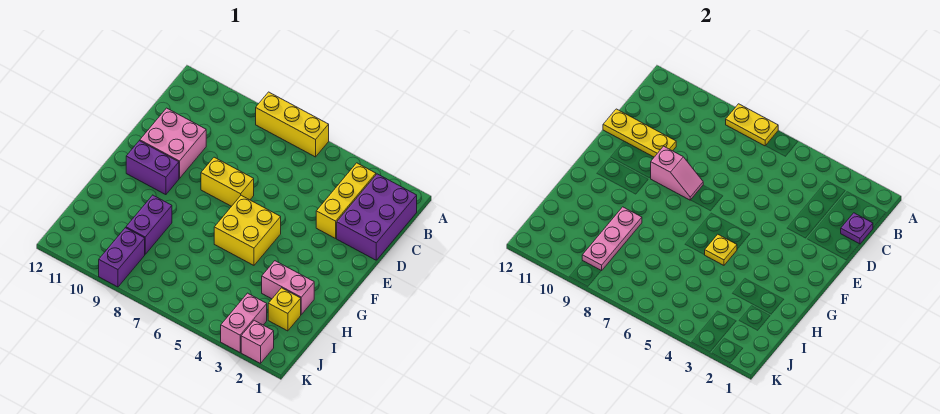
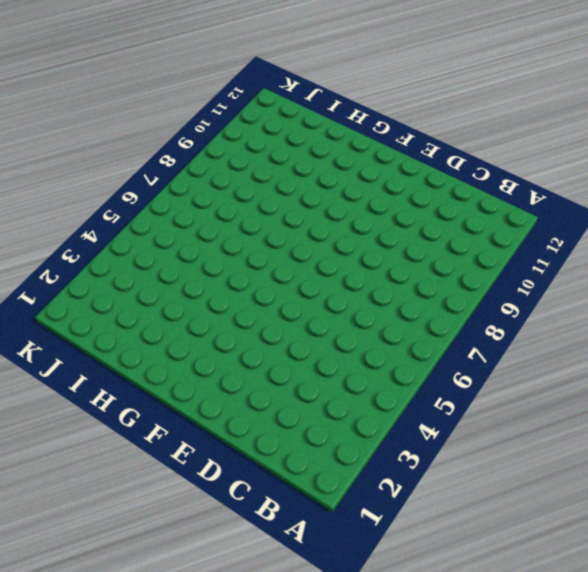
none -> yellow 1x3 brick [256,92,329,157]
none -> purple 2x3 brick [337,174,417,260]
none -> yellow 1x3 brick [316,163,376,238]

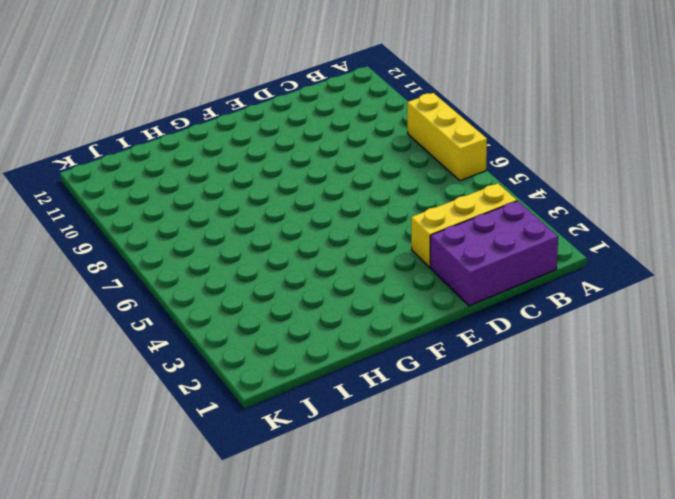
none -> pink 2x2 brick [140,108,206,178]
none -> yellow 1x2 brick [201,157,254,206]
none -> yellow 2x2 brick [214,195,281,265]

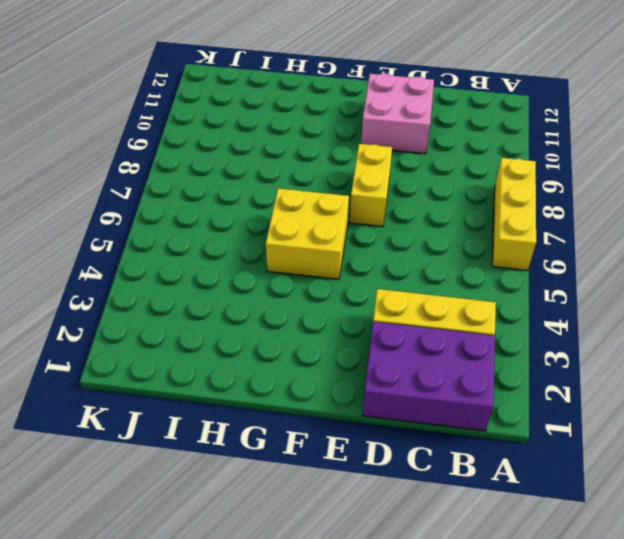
none -> purple 1x2 brick [126,141,179,195]
none -> pink 1x2 brick [262,261,314,314]
none -> purple 1x2 brick [126,195,172,254]

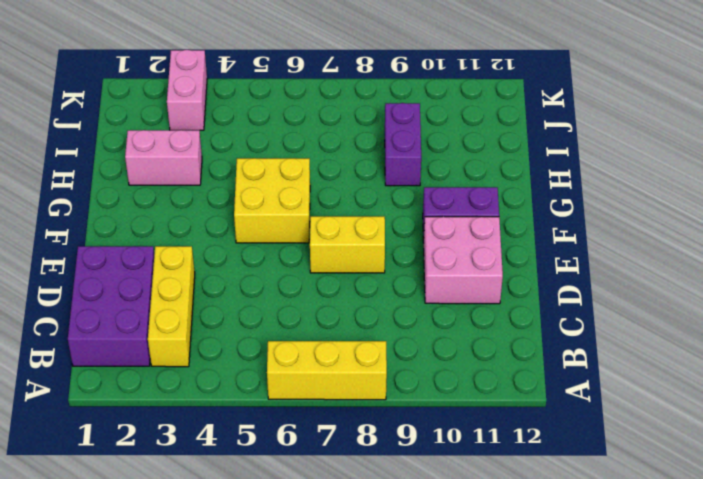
none -> yellow 1x1 brick [268,288,301,331]
none -> purple 1x2 brick [99,228,145,287]
none -> pink 1x1 brick [241,320,274,363]

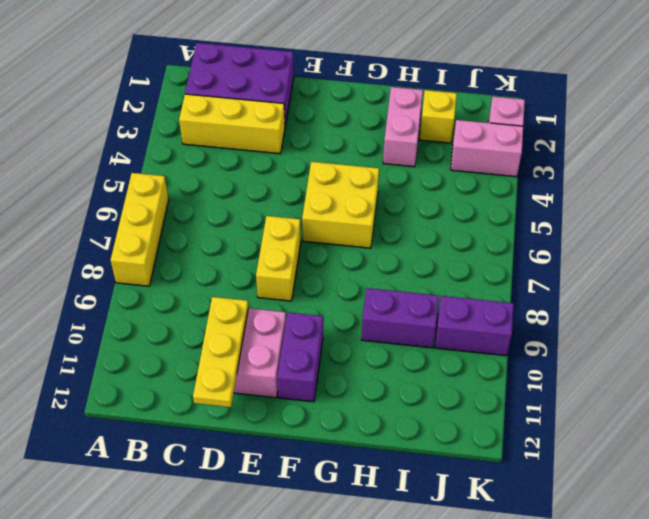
none -> yellow 1x2 plate [726,104,778,146]
none -> purple 1x1 plate [841,213,873,244]
none -> pink 1x2 slope [651,146,703,200]

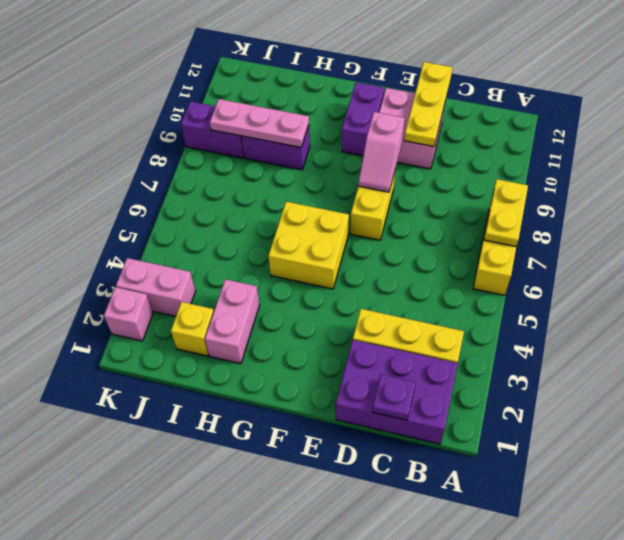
none -> yellow 1x1 plate [705,234,737,265]

